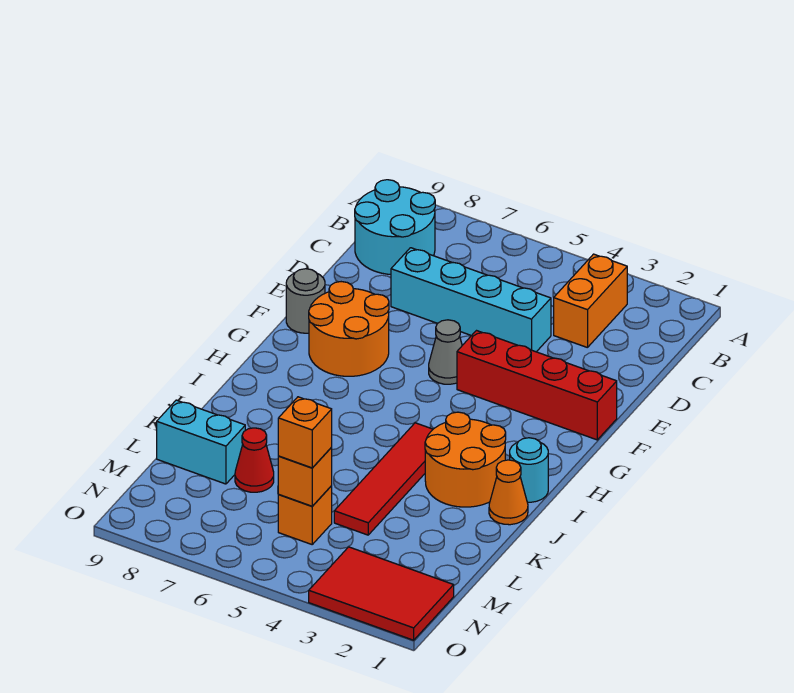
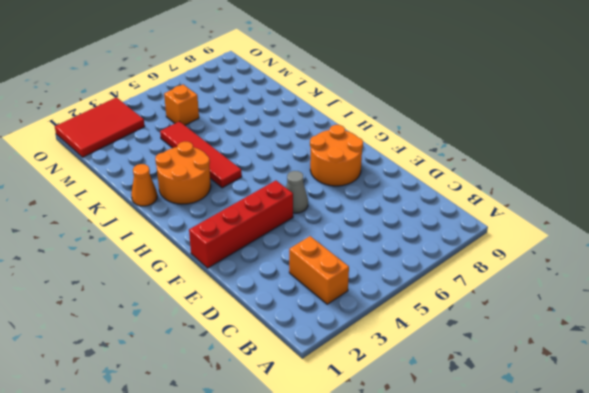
none -> cyan 2x2 round brick [355,180,435,274]
none -> cyan 1x4 brick [391,248,551,352]
none -> grey 1x1 round brick [286,269,325,333]

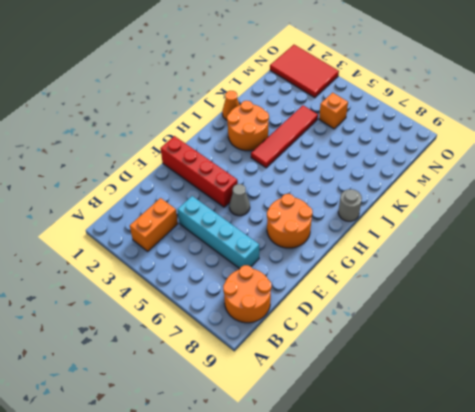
orange 2x2 round brick [223,265,271,323] -> cyan 2x2 round brick [355,180,435,274]
grey 1x1 round brick [338,189,362,221] -> grey 1x1 round brick moved to [286,269,325,333]
none -> cyan 1x1 round brick [510,438,548,502]
none -> red 1x1 cone [235,428,274,492]
none -> cyan 1x2 brick [157,400,245,484]

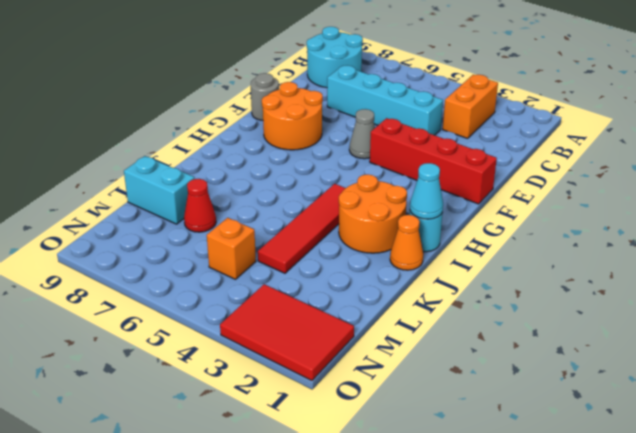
cyan 1x1 cone [410,163,443,219] -> none
none -> orange 1x1 brick [278,448,332,506]
none -> orange 1x1 brick [278,397,332,468]

